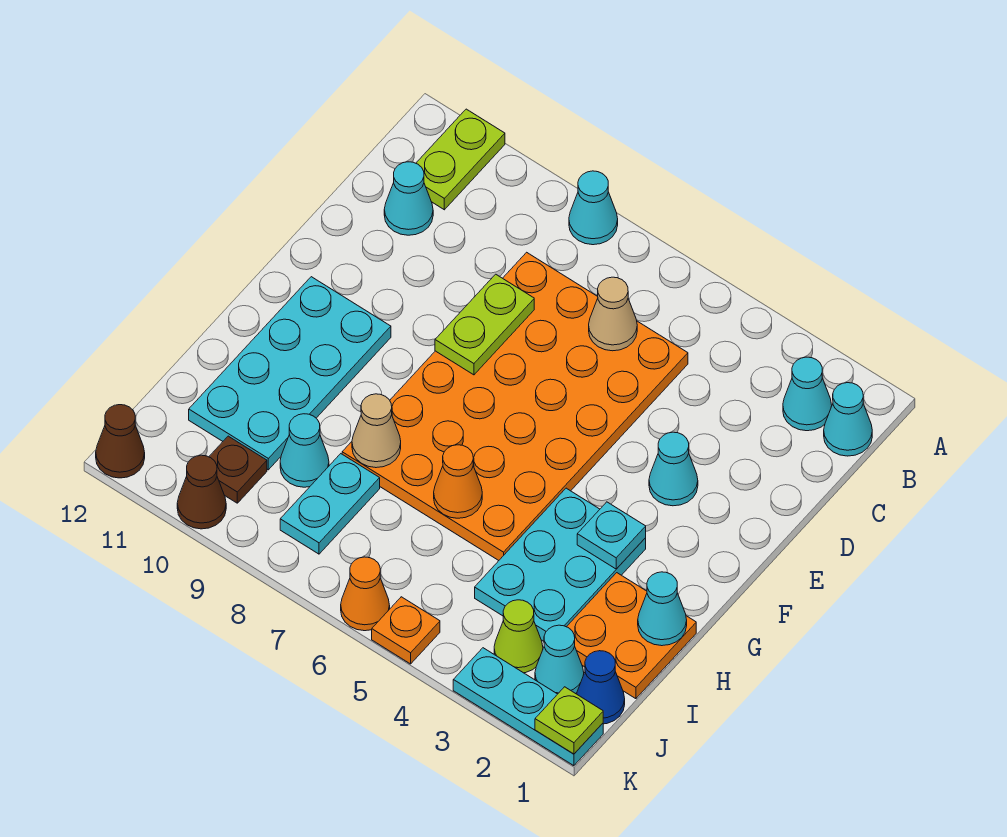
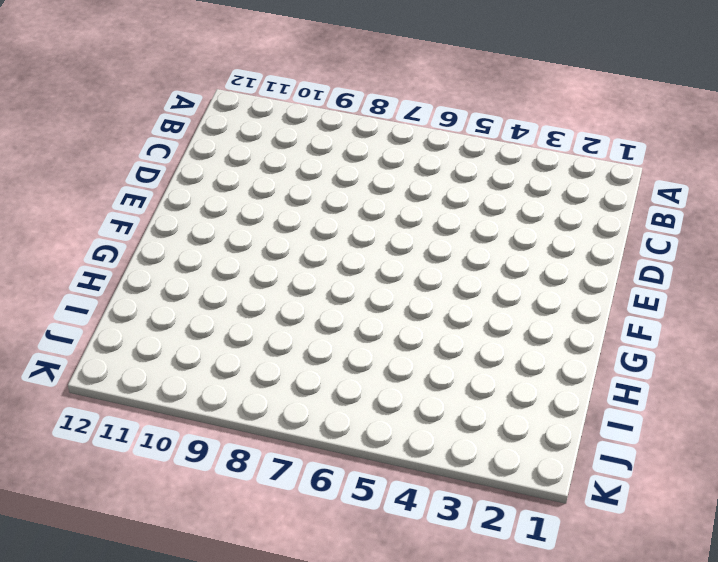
none -> cyan 1x1 cone [569,171,618,245]
none -> lime 1x2 plate [416,109,505,210]
none -> cyan 1x1 cone [824,383,872,456]

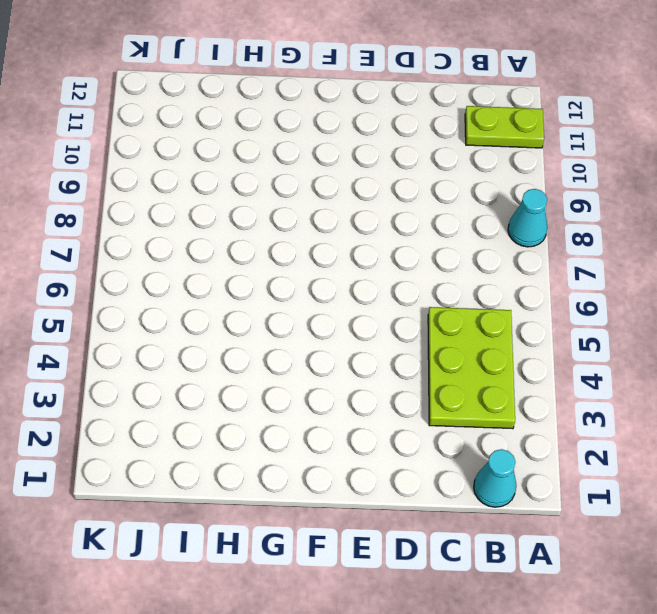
lime 2x3 plate [428,307,515,429] -> orange 4x6 plate [342,252,688,560]
none -> cyan 1x1 cone [783,357,832,431]
none -> cyan 1x1 cone [384,162,433,235]
none -> cyan 1x1 cone [649,432,698,506]

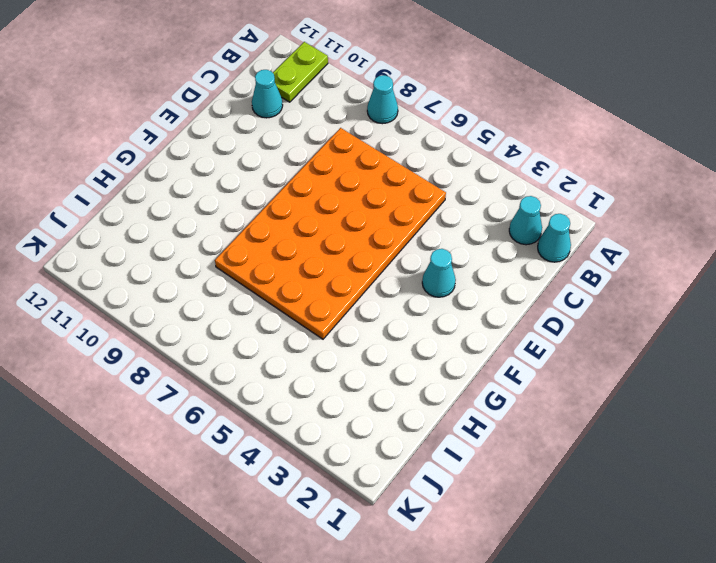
none -> cyan 2x4 plate [189,277,391,470]
none -> cyan 2x3 plate [475,488,646,641]
none -> orange 2x2 plate [567,573,696,699]

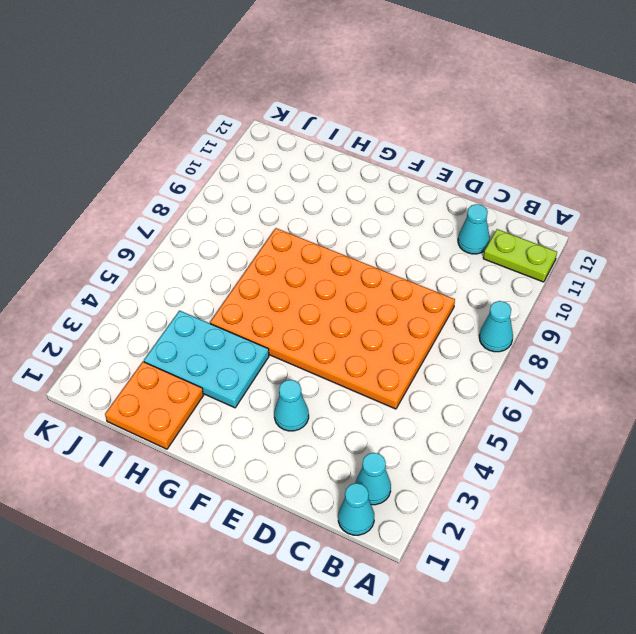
none -> cyan 2x4 plate [189,277,391,470]
none -> cyan 1x2 plate [280,454,380,554]
none -> cyan 1x1 cone [280,414,329,487]

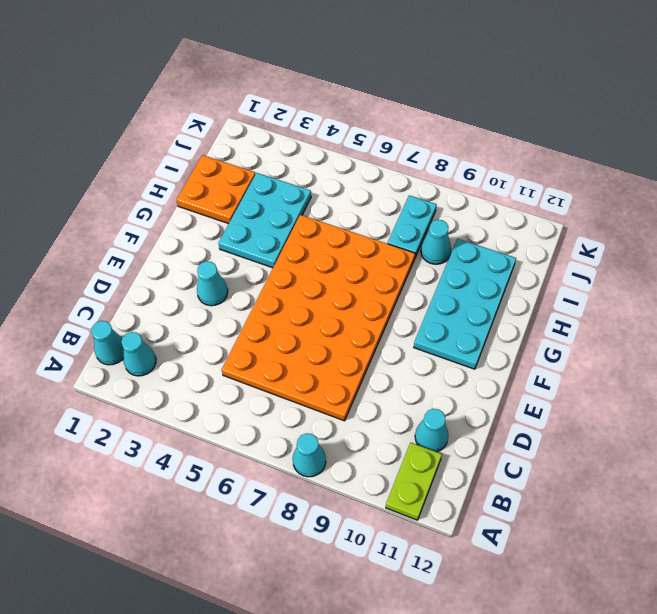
none -> blue 1x1 cone [577,651,625,724]
none -> cyan 1x1 cone [535,625,584,694]
none -> lime 1x1 cone [494,600,543,673]

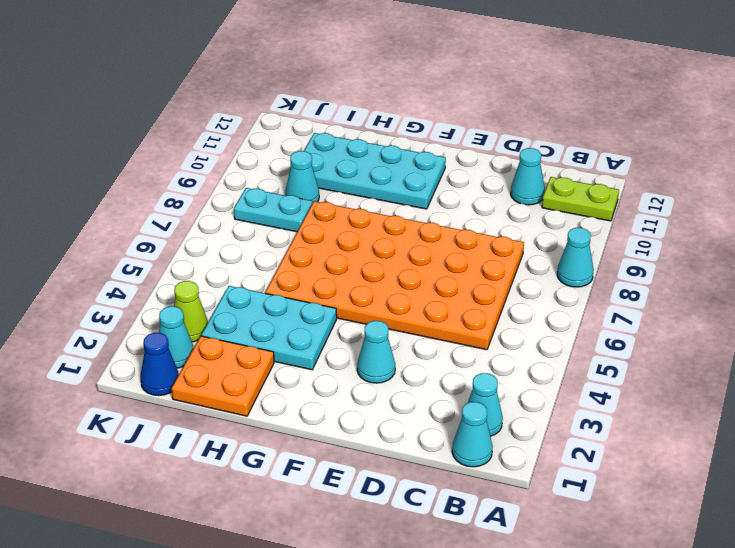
none -> brown 1x1 plate [209,436,267,503]
none -> cyan 1x3 plate [453,648,603,766]
none -> orange 1x1 plate [372,597,440,664]

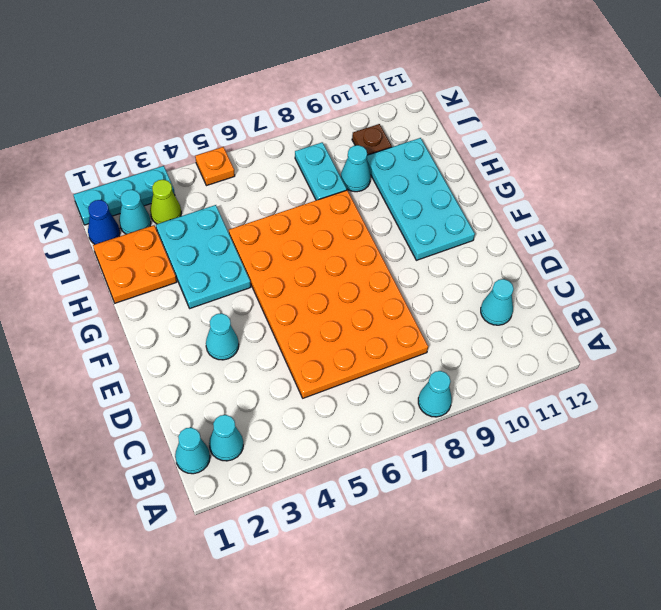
none -> lime 1x2 plate [416,109,505,210]
none -> orange 1x1 cone [341,557,390,631]
none -> brown 1x1 cone [177,455,226,529]

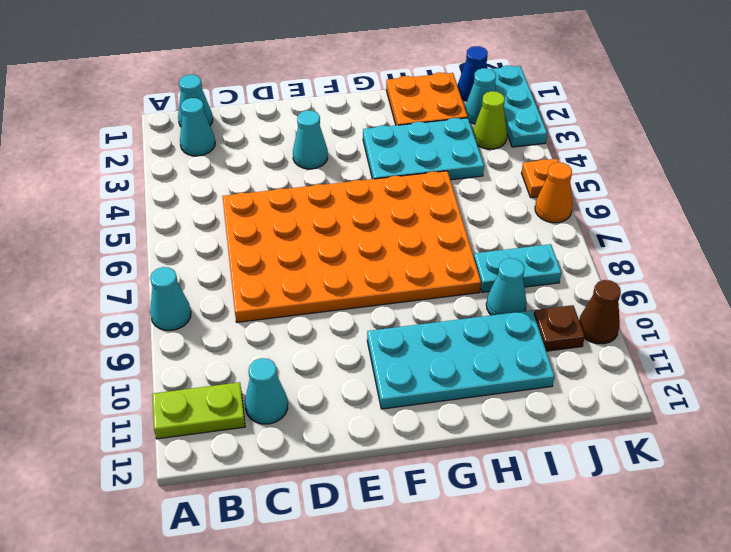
none -> brown 1x1 cone [96,405,145,478]
none -> tan 1x1 cone [589,277,637,351]
none -> lime 1x2 plate [435,274,534,375]

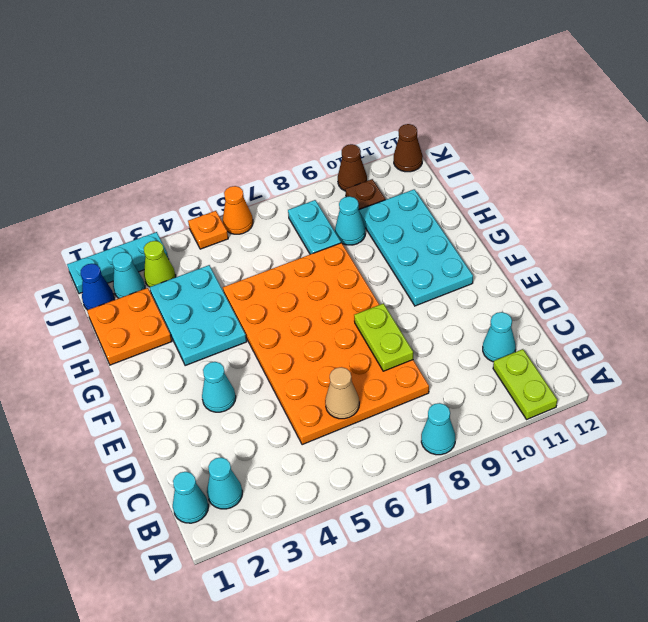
none -> cyan 1x1 plate [577,502,646,569]
none -> cyan 1x1 cone [638,572,687,646]
none -> orange 1x1 cone [434,445,482,518]

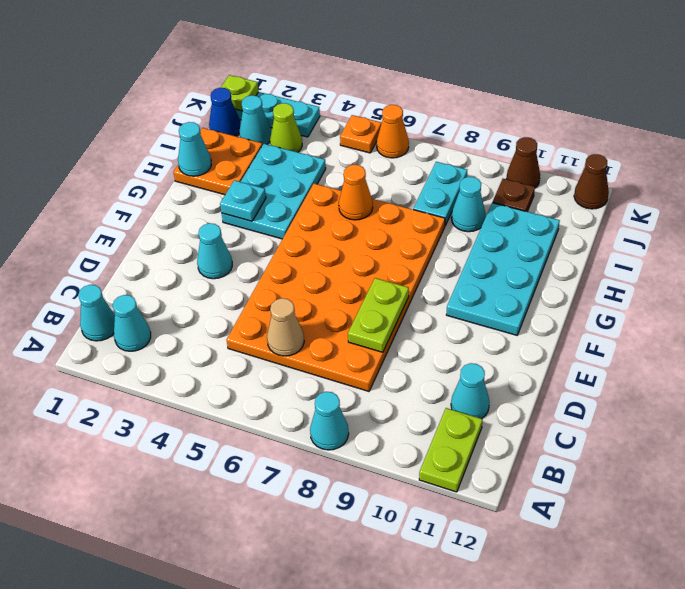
none -> tan 1x1 cone [352,394,401,468]

